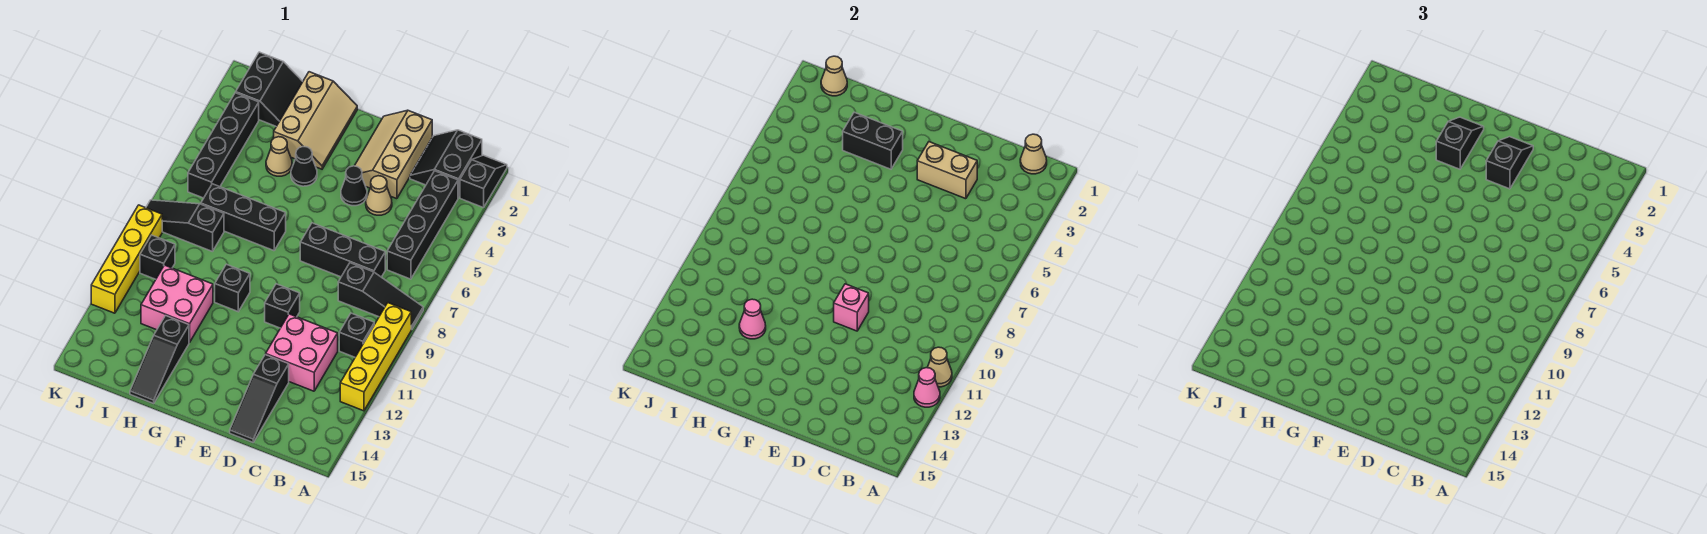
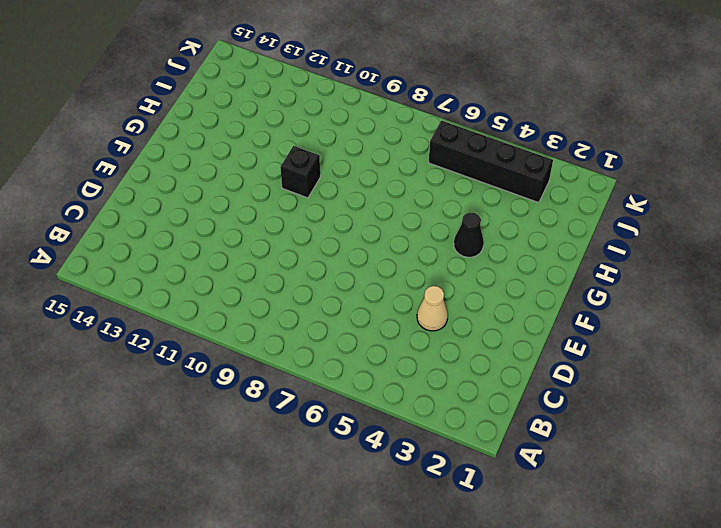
none -> black 1x2 slope [460,155,507,208]
none -> black 1x3 slope [338,263,423,330]
none -> yellow 1x4 brick [340,303,411,411]
none -> black 2x2 slope [410,130,482,198]

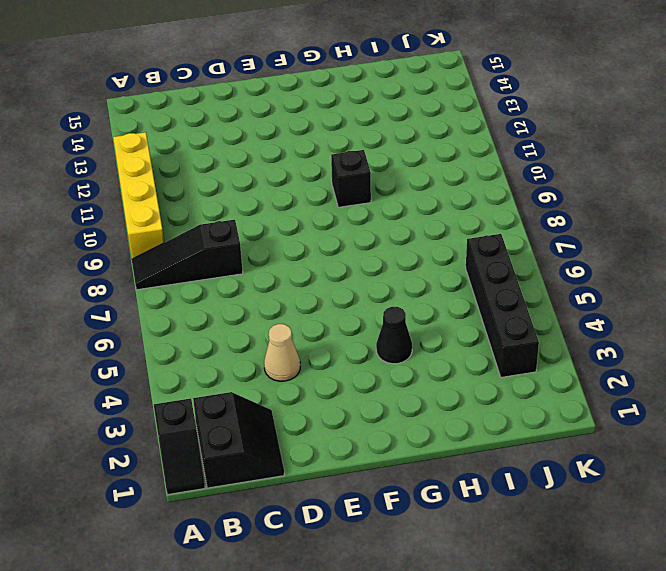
none -> black 1x4 brick [387,171,458,279]
none -> black 1x1 brick [339,313,374,357]
none -> black 1x3 brick [300,223,385,277]
none -> pink 2x2 brick [266,314,338,391]

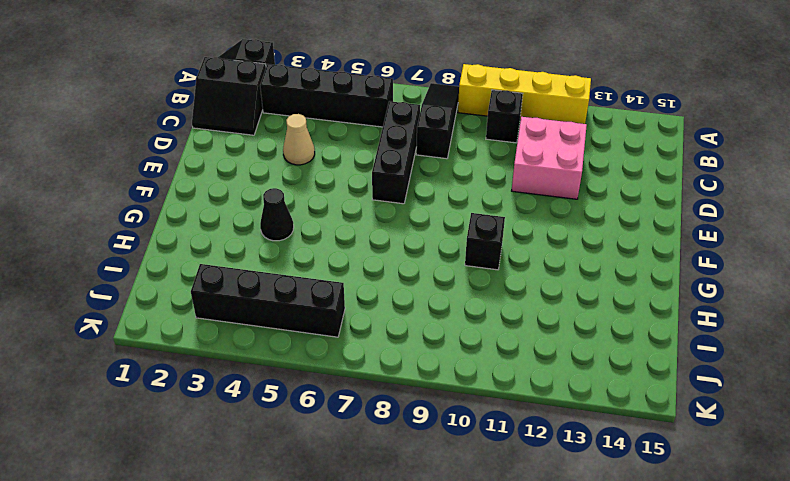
none -> tan 2x3 slope [355,110,432,199]
none -> black 1x3 slope [230,355,289,442]
none -> black 1x1 cone [341,166,367,206]
none -> black 1x1 brick [265,284,300,328]

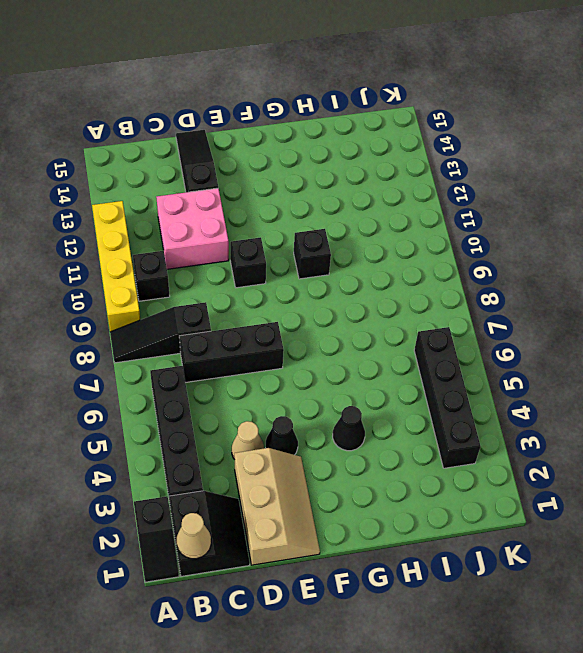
none -> tan 2x3 slope [274,72,357,169]
none -> black 1x3 brick [201,184,286,251]
none -> tan 1x1 cone [266,137,292,176]
none -> pink 2x2 brick [141,265,213,343]

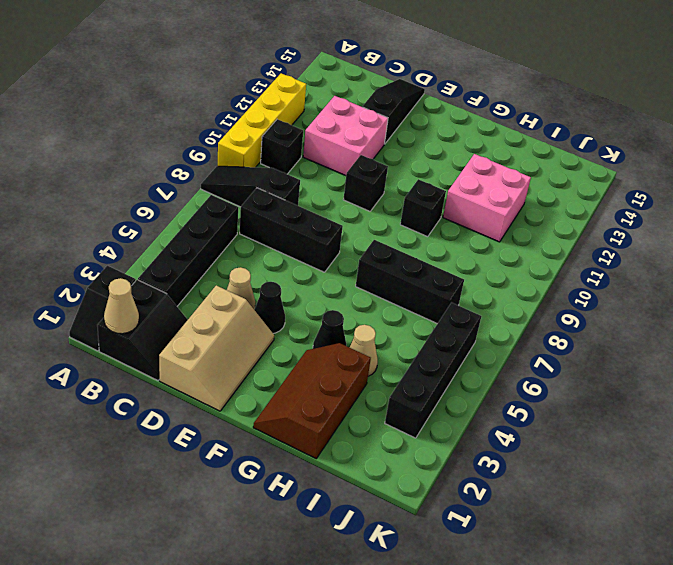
brown 2x3 slope [253,343,371,458] -> tan 2x3 slope [274,72,357,169]
none -> black 1x3 slope [130,316,189,403]
none -> black 2x2 slope [236,52,303,127]
none -> black 1x3 slope [146,200,224,252]
none -> black 1x1 brick [140,235,175,279]

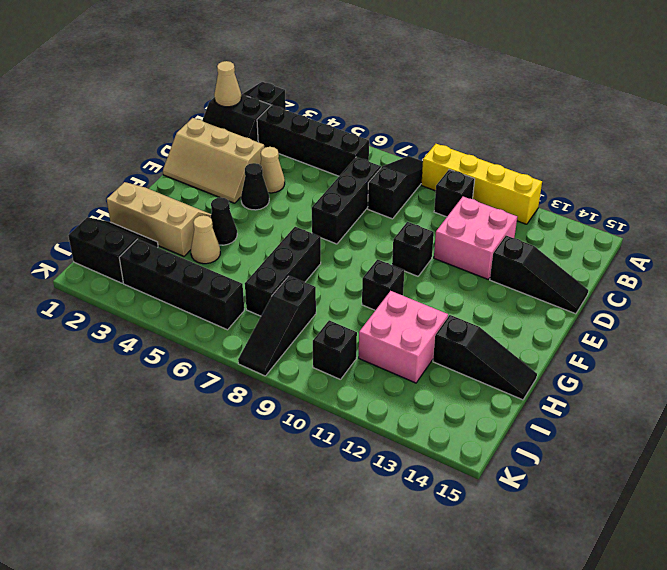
none -> yellow 1x4 brick [91,205,162,313]
none -> tan 1x1 cone [927,347,952,387]
none -> pink 1x1 cone [914,368,940,407]
none -> tan 1x2 brick [917,142,977,199]

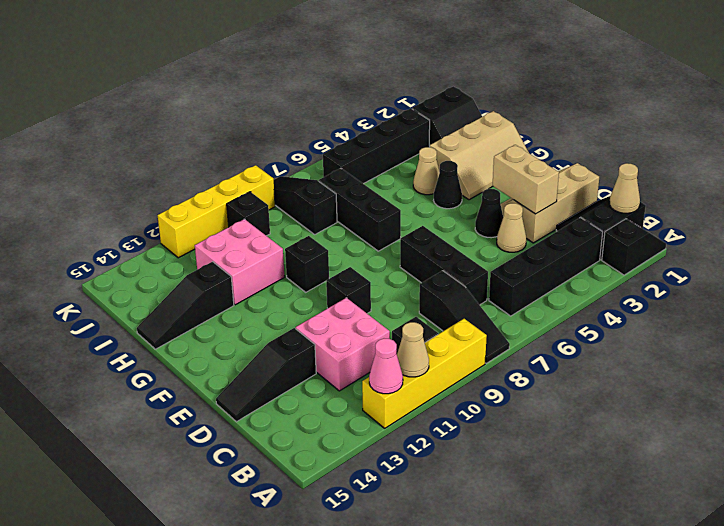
none -> pink 1x1 brick [834,284,869,331]
none -> black 1x2 brick [843,112,903,169]
none -> pink 1x1 cone [739,299,766,339]
none -> tan 1x1 cone [821,56,847,96]

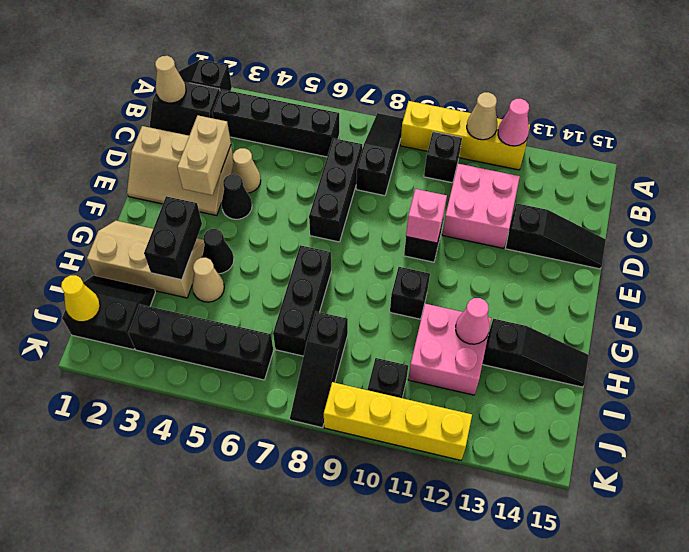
yellow 1x1 cone [61,275,100,322] -> tan 1x1 cone [821,56,847,96]
none -> black 1x2 slope [1486,137,1533,189]
none -> black 1x2 slope [1436,117,1484,169]

